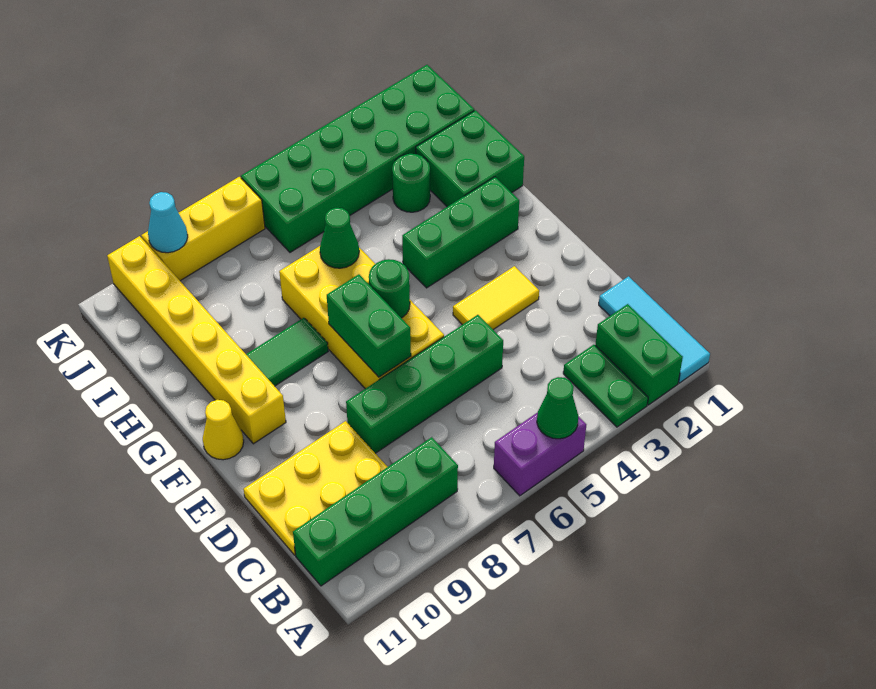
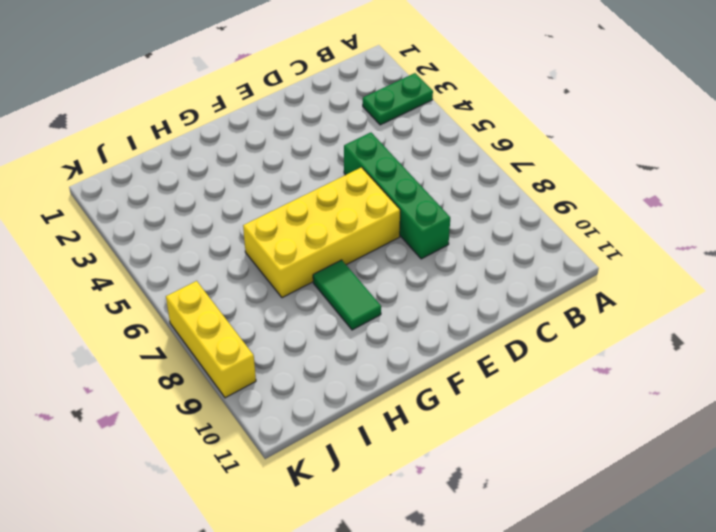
none -> cyan 1x3 tile [599,276,710,383]
none -> green 1x2 brick [595,304,683,405]
none -> purple 1x2 brick [494,412,586,496]

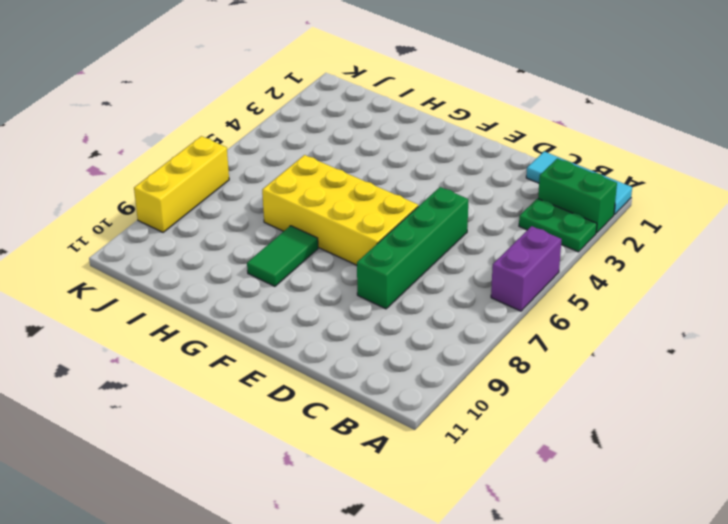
none -> green 1x4 brick [293,437,458,586]
none -> yellow 2x3 plate [243,421,387,555]
none -> yellow 1x2 tile [453,266,539,330]

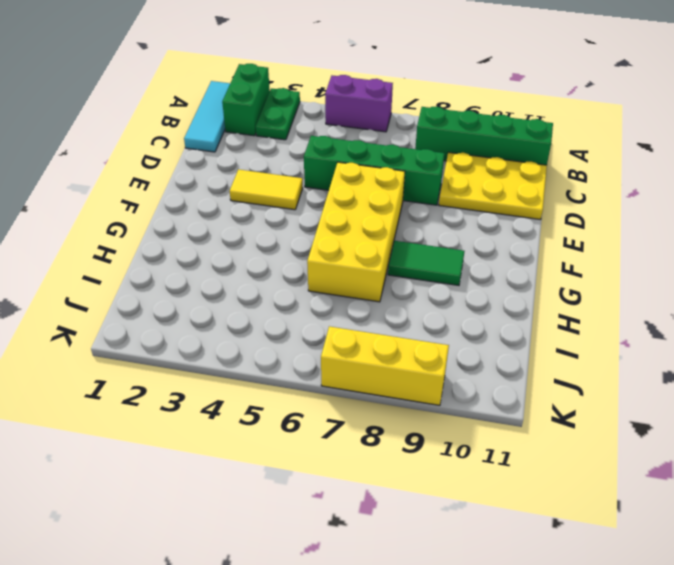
none -> yellow 1x6 brick [107,236,286,444]
none -> yellow 1x1 cone [203,400,244,460]
none -> green 1x3 brick [402,177,519,288]

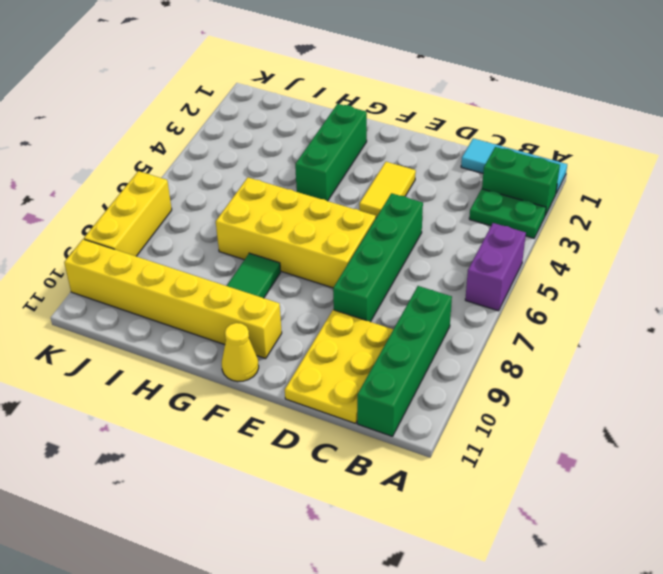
none -> green 2x2 brick [416,110,524,207]
none -> green 1x1 round brick [392,154,430,212]
none -> green 2x6 brick [241,65,474,252]

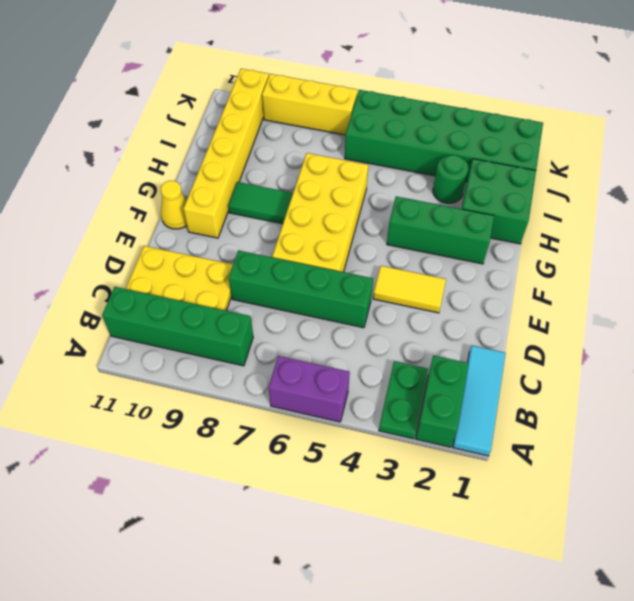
none -> green 1x1 cone [537,377,578,439]
none -> green 1x2 brick [327,274,411,377]
none -> green 1x1 round brick [369,259,410,318]

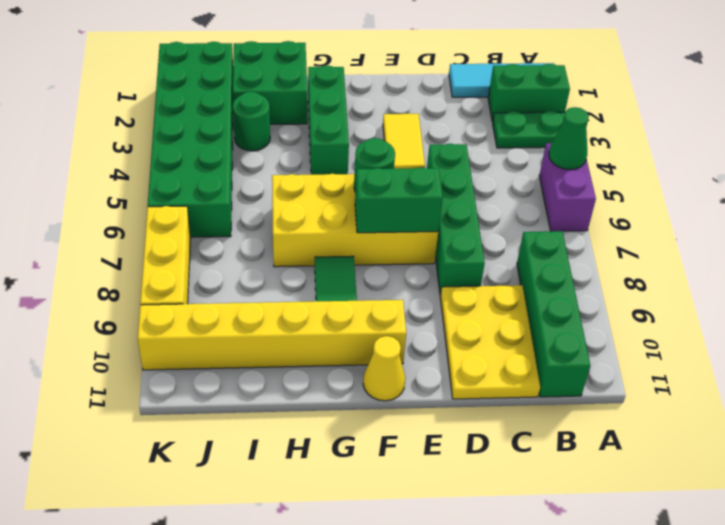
none -> green 1x1 cone [320,208,359,268]
none -> cyan 1x1 cone [148,192,188,253]

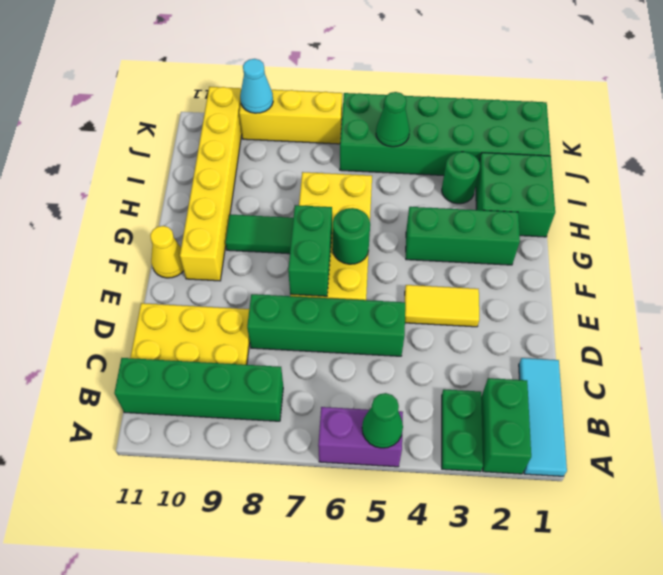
green 1x1 cone [376,92,410,147] -> green 1x1 cone moved to [320,208,359,268]

